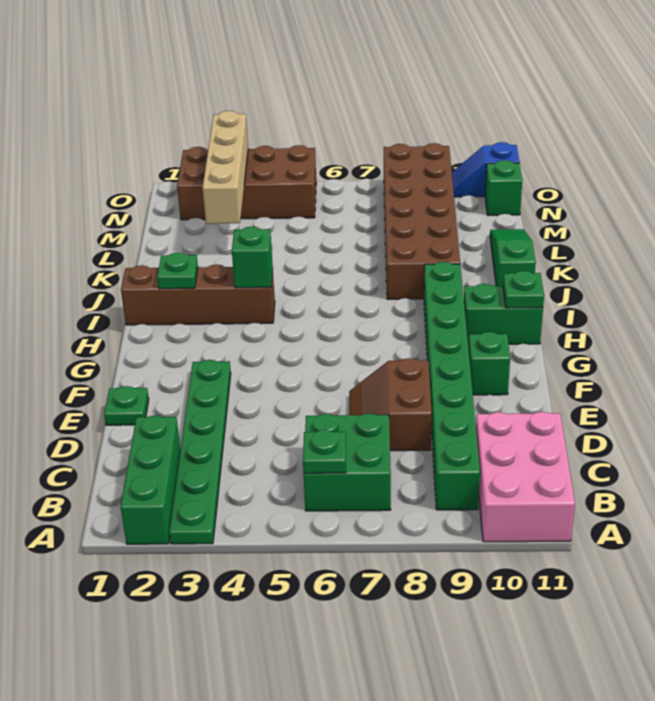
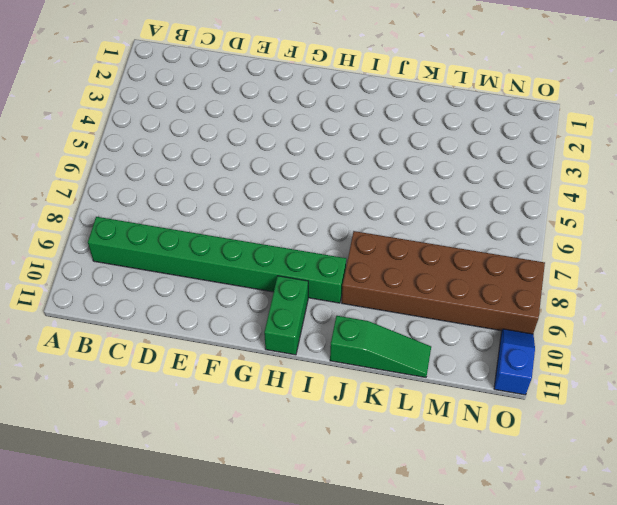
none -> green 1x3 brick [121,415,180,544]
none -> green 1x6 plate [169,360,231,544]
none -> pink 2x3 brick [476,412,575,542]

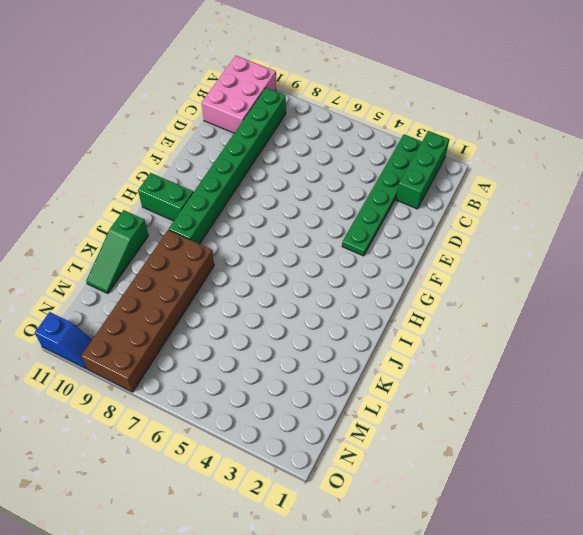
none -> green 2x2 brick [304,413,391,511]
none -> brown 2x2 slope [349,358,432,451]
none -> green 1x1 plate [104,386,149,425]

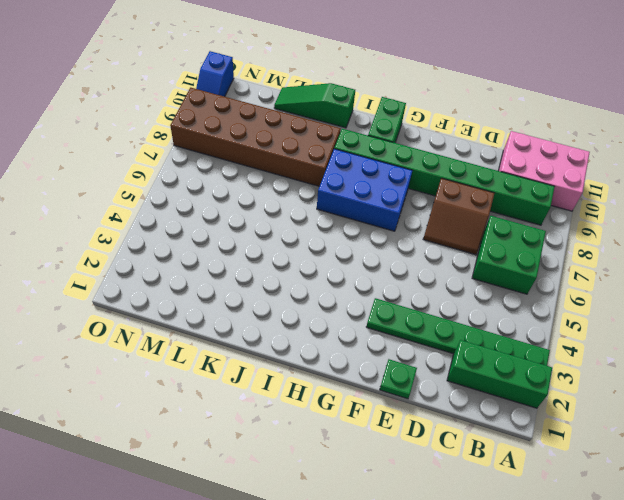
blue 2x3 brick [317,149,412,231] -> none
none -> green 1x1 brick [468,332,510,395]
none -> brown 1x4 brick [121,264,275,325]
none -> brown 2x4 brick [177,145,316,220]

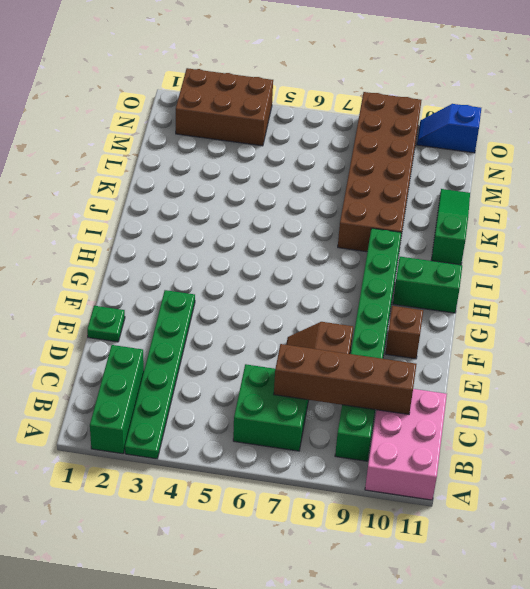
brown 1x4 brick [274,344,417,414] -> brown 1x4 brick moved to [121,264,275,325]
brown 1x1 brick [385,306,423,359] -> green 1x1 brick [468,332,510,395]
brown 2x3 brick [176,68,273,146] -> brown 2x4 brick [177,145,316,220]
none -> green 1x1 brick [485,160,522,215]
none -> green 1x1 plate [303,430,346,473]
none -> green 1x1 plate [503,271,544,308]

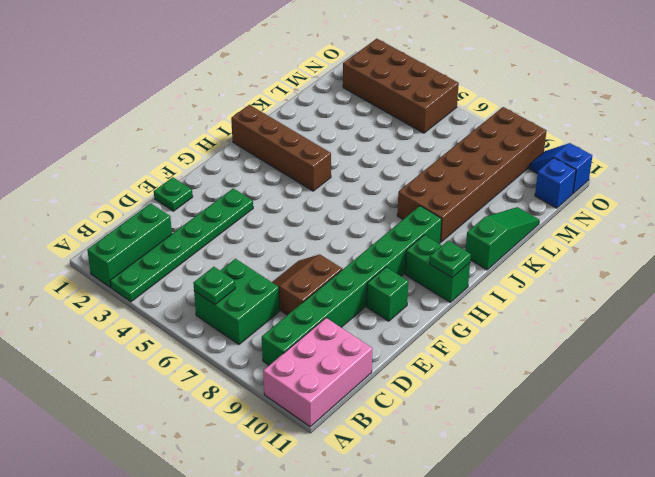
blue 1x1 brick [535,158,576,208] -> green 1x1 brick [485,160,522,215]
none -> green 1x1 plate [157,253,198,289]
none -> green 1x1 brick [232,226,273,288]
none -> tan 1x4 brick [202,111,248,224]

